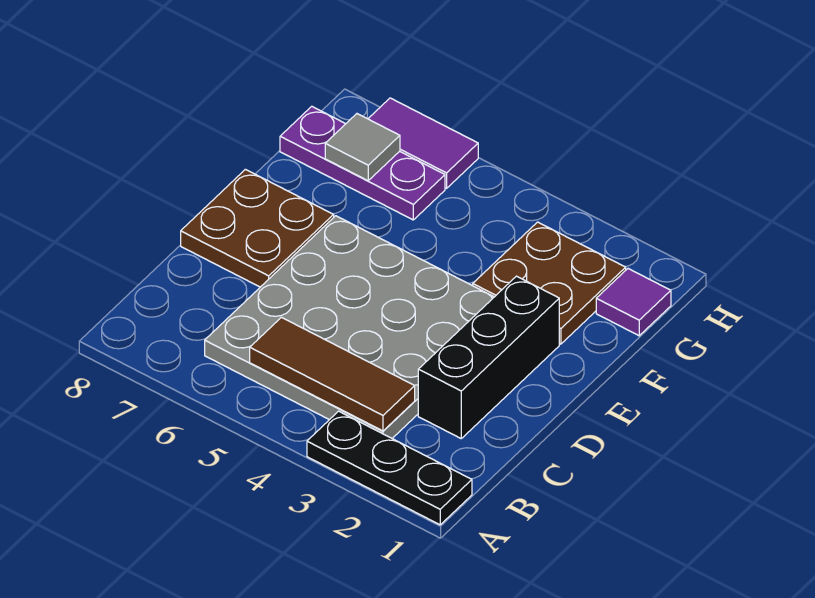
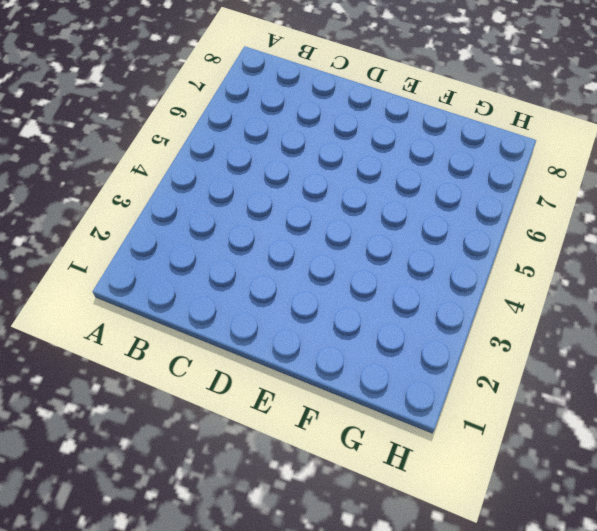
none -> black 1x3 plate [307,411,472,525]
none -> grey 4x4 plate [205,216,494,438]

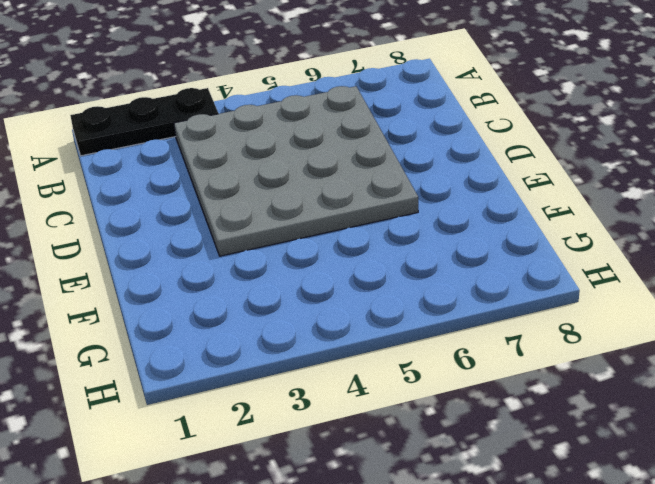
none -> black 1x3 brick [418,276,559,438]
none -> brown 2x2 plate [181,169,334,287]

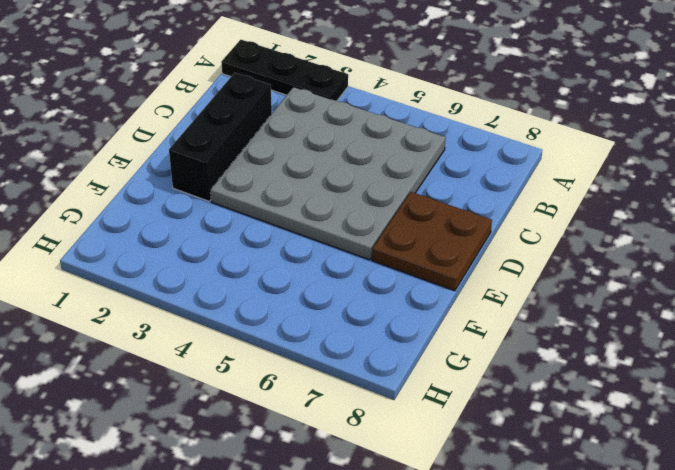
none -> brown 2x2 plate [473,222,626,344]
none -> purple 1x1 tile [596,269,671,336]

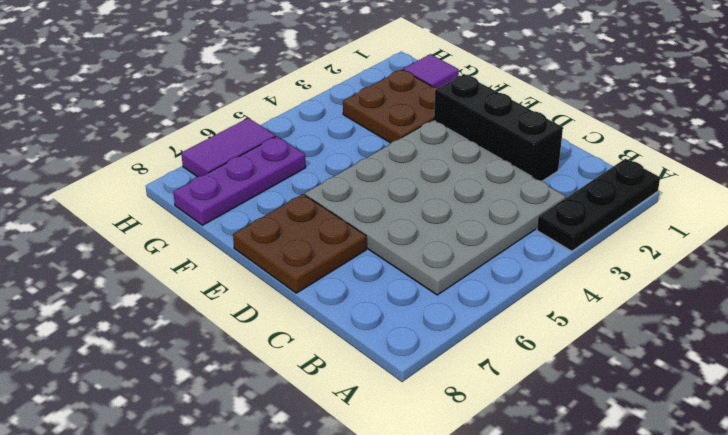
none -> brown 1x3 tile [250,317,415,431]
none -> grey 1x1 tile [325,114,400,181]

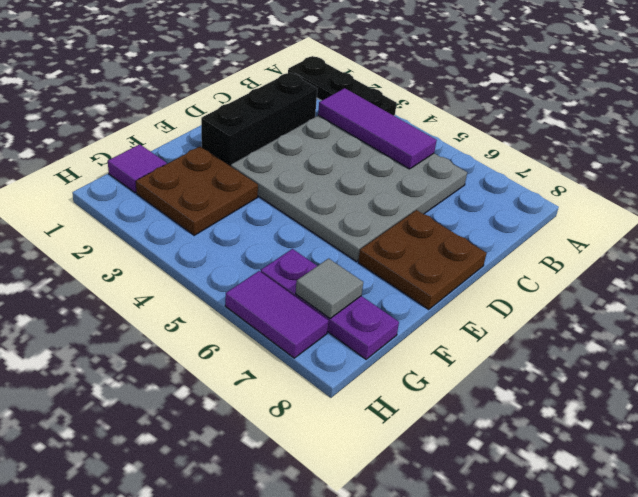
purple 1x3 tile [318,88,437,169] -> brown 1x3 tile [250,317,415,431]

